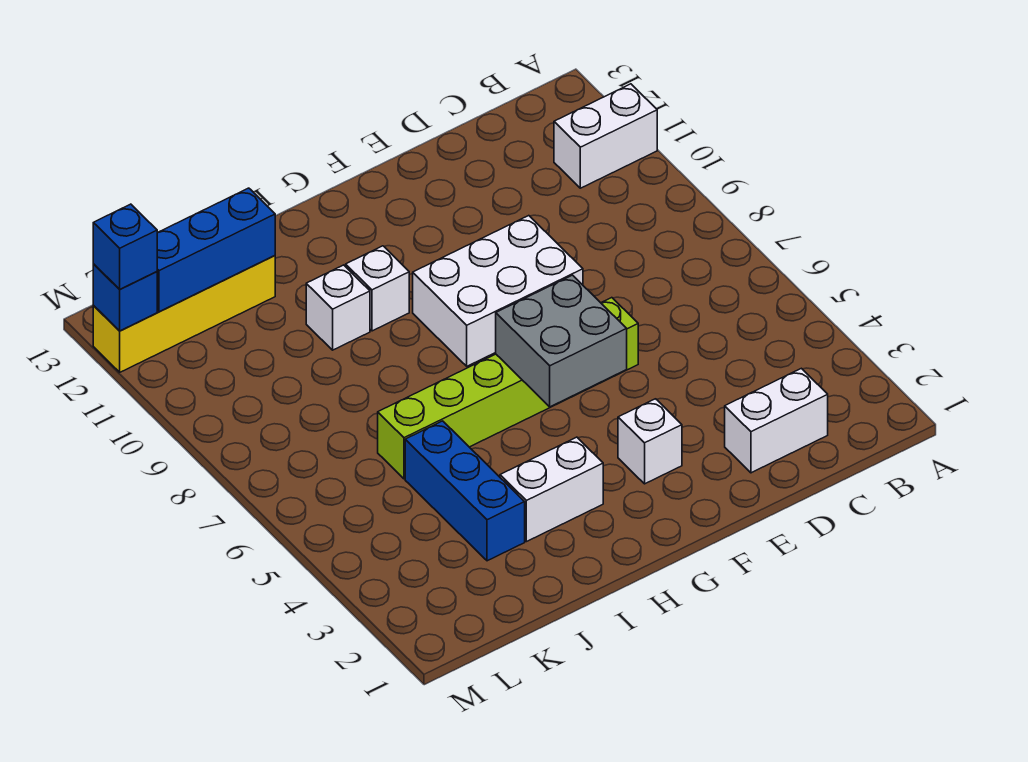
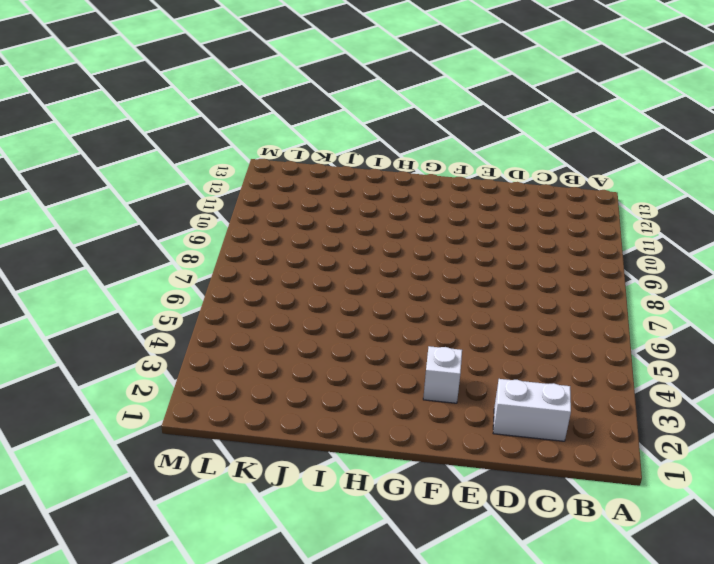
none -> white 1x2 brick [554,84,657,188]
none -> lime 1x6 brick [378,298,638,479]
none -> white 2x3 brick [413,216,583,366]

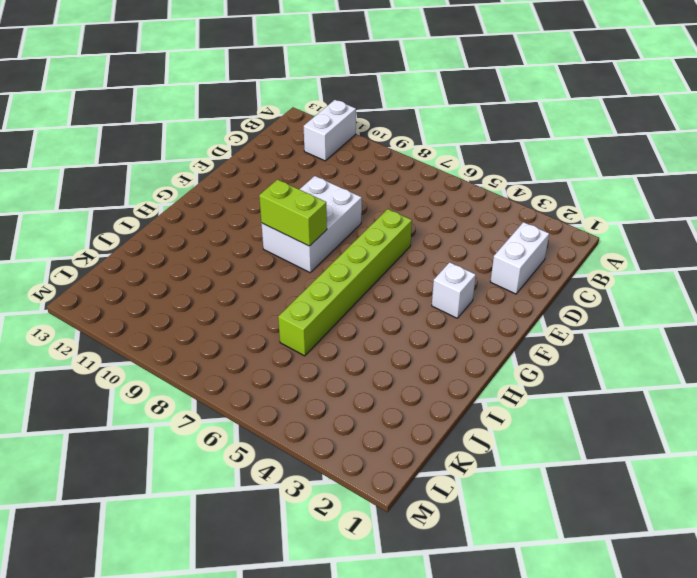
lime 1x2 brick [259,180,327,246] -> none
none -> white 1x2 brick [500,437,603,542]
none -> white 1x1 brick [346,246,409,331]
none -> white 1x1 brick [306,265,370,350]

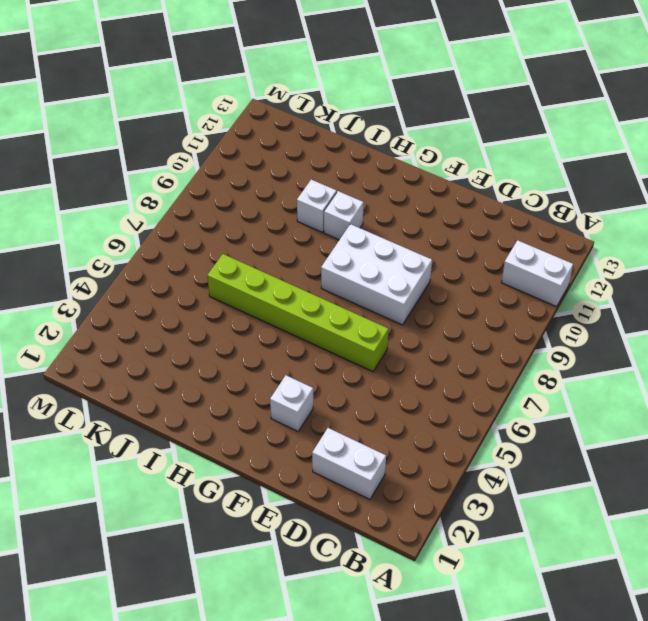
none -> white 1x2 brick [500,437,603,542]
none -> blue 1x3 brick [405,421,525,561]
none -> yellow 1x4 brick [93,256,275,372]

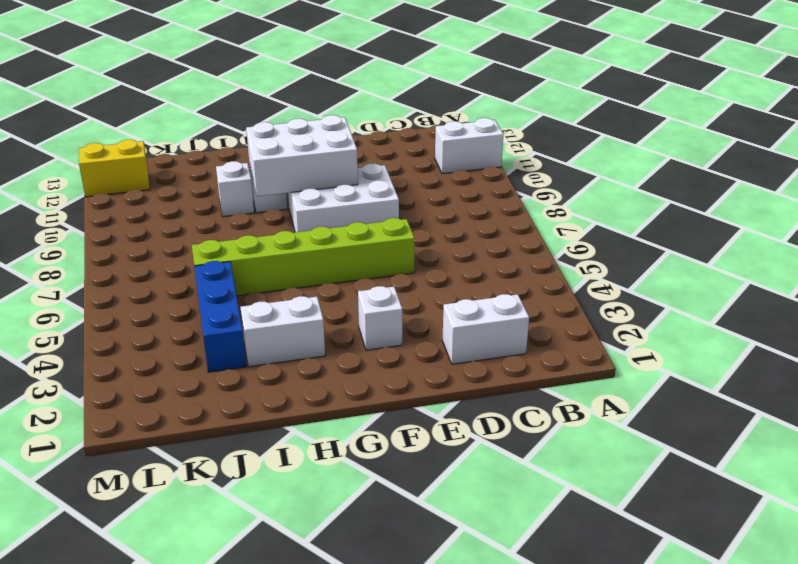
white 2x3 brick [246,115,358,196] -> none
yellow 1x2 brick [79,139,150,197] -> yellow 1x4 brick [93,256,275,372]
none -> grey 2x2 brick [496,275,627,407]
none -> blue 1x3 brick [157,188,275,312]
none -> blue 1x1 brick [93,264,157,331]

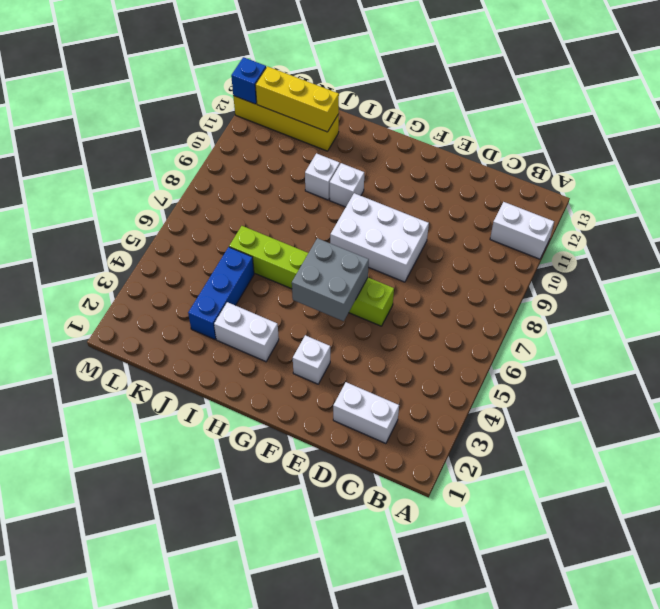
yellow 1x3 brick [255,66,339,132] -> blue 1x3 brick [157,188,275,312]
none -> blue 1x1 brick [93,204,157,289]

